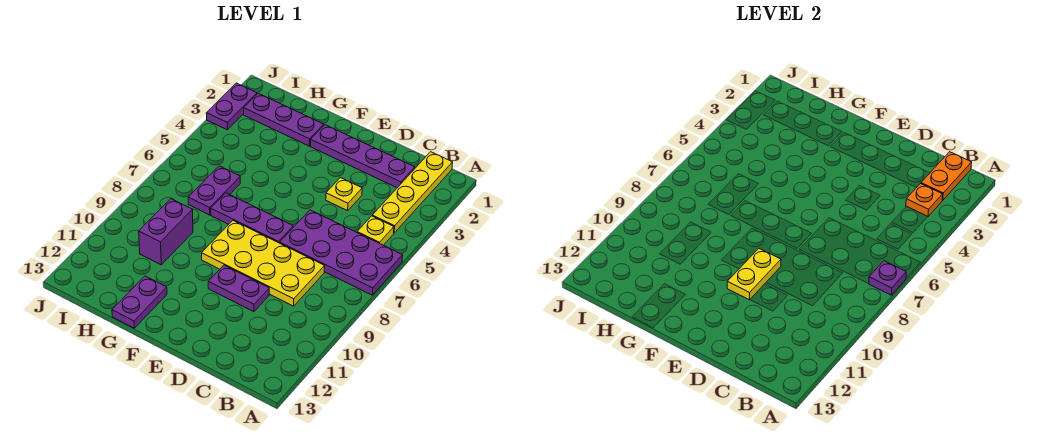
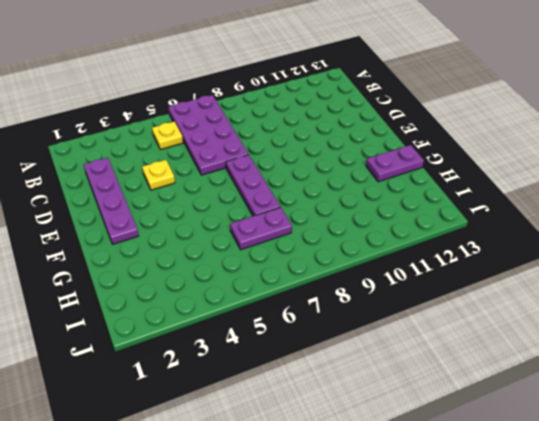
none -> yellow 1x4 plate [372,152,453,233]
none -> yellow 2x4 plate [202,221,325,306]
none -> purple 1x2 plate [208,265,269,312]

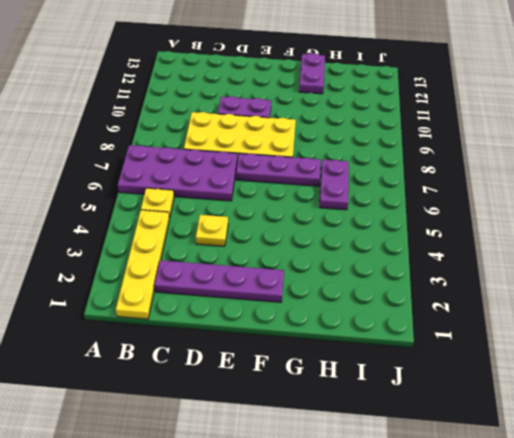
none -> purple 1x3 plate [244,93,324,146]
none -> purple 1x2 brick [139,199,193,265]
none -> purple 1x2 plate [206,83,257,130]

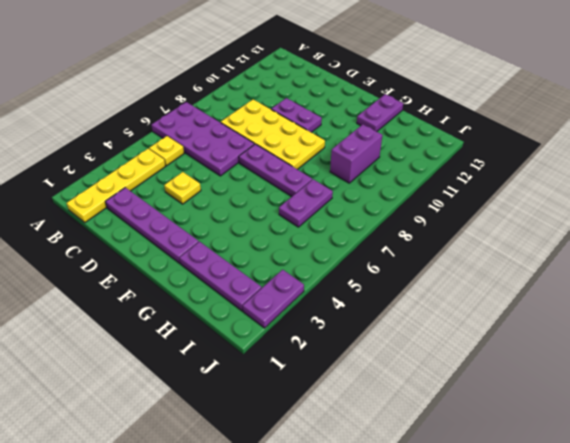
none -> purple 1x1 plate [869,261,906,295]
none -> orange 1x2 plate [921,152,972,200]
none -> orange 1x1 plate [906,184,943,217]

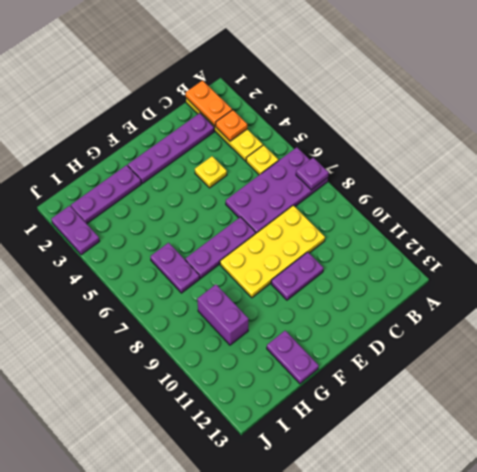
none -> yellow 1x2 plate [727,249,781,300]

